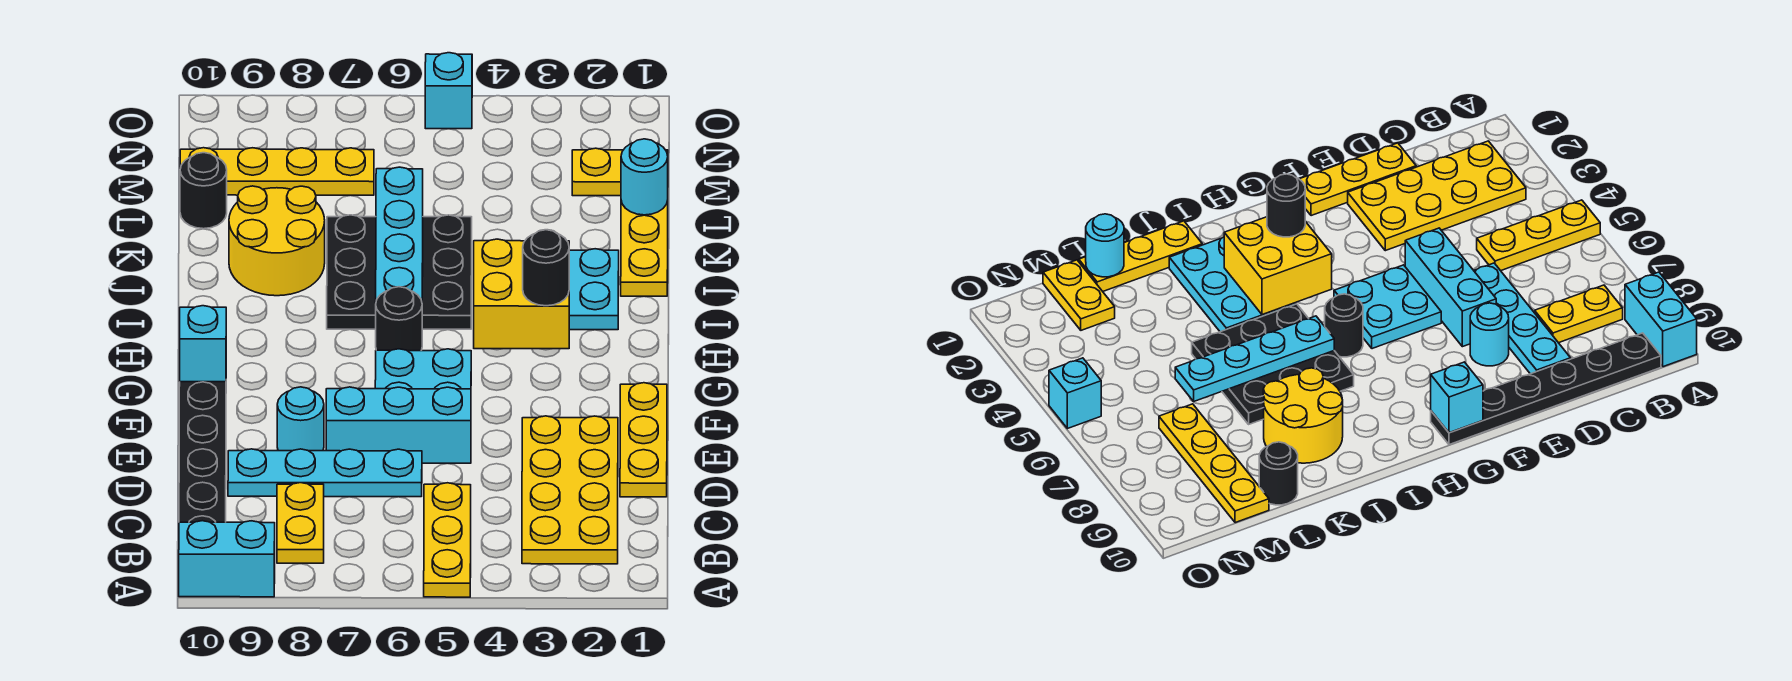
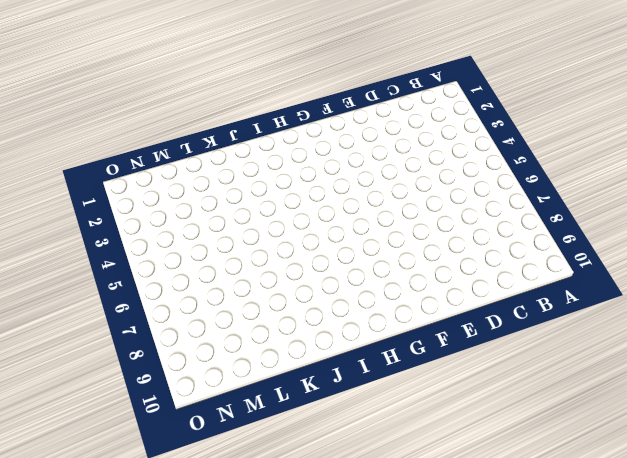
none -> yellow 1x3 plate [424,483,471,597]
none -> cyan 1x2 brick [179,521,275,597]
none -> yellow 2x4 plate [522,416,618,564]

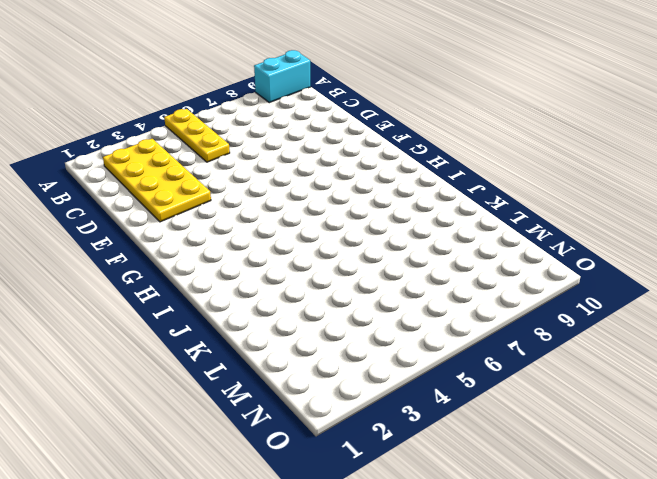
none -> yellow 1x2 plate [277,483,324,563]
none -> black 1x6 plate [179,382,226,522]
none -> yellow 1x3 plate [620,383,667,497]

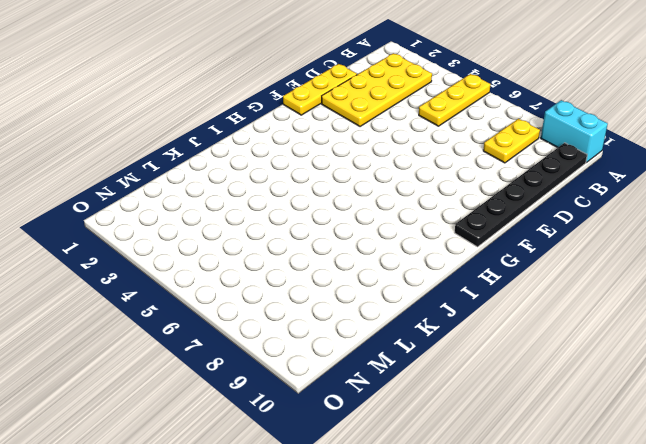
none -> cyan 1x4 plate [228,449,422,497]
none -> cyan 1x3 brick [326,387,471,463]
none -> cyan 1x1 round brick [277,387,324,451]

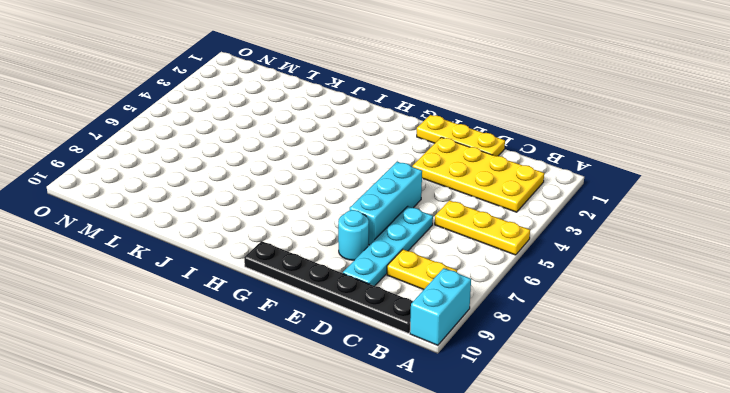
none -> cyan 2x2 plate [375,349,471,389]
none -> black 1x1 round brick [376,287,422,351]
none -> cyan 2x3 plate [569,249,619,330]

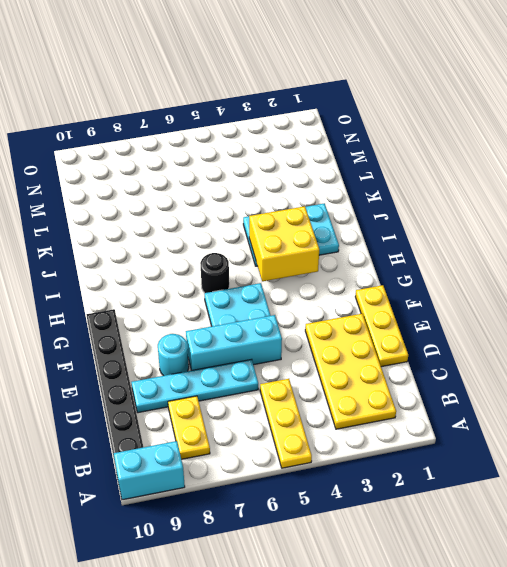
none -> black 3x3 plate [327,215,472,329]
none -> yellow 1x3 plate [621,200,668,296]
none -> yellow 2x2 round brick [229,186,325,296]

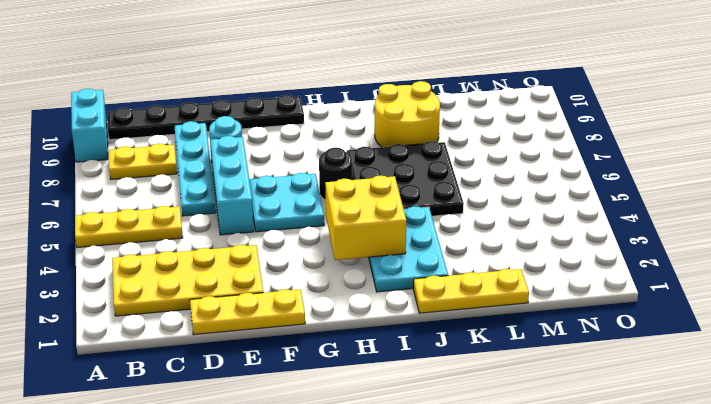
none -> black 1x1 round brick [180,153,227,229]
none -> yellow 1x2 plate [572,148,668,196]
none -> yellow 1x4 plate [180,148,374,195]

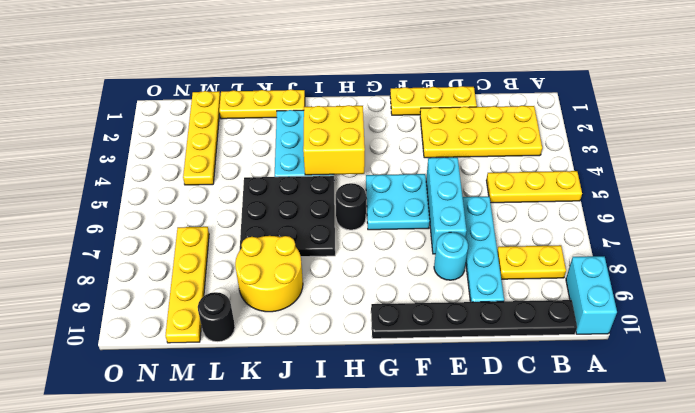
yellow 1x4 plate [183,91,220,185] -> yellow 1x2 plate [572,148,668,196]
none -> cyan 1x1 brick [425,53,472,129]
none -> cyan 1x1 brick [180,306,226,382]
none -> cyan 1x4 plate [376,167,423,301]

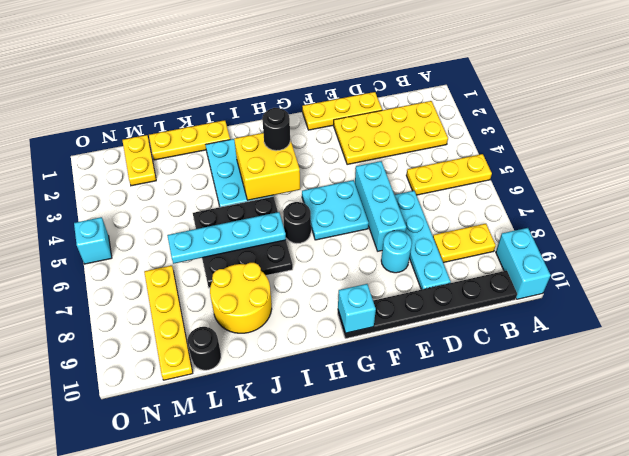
none -> cyan 1x1 round brick [621,139,668,215]

